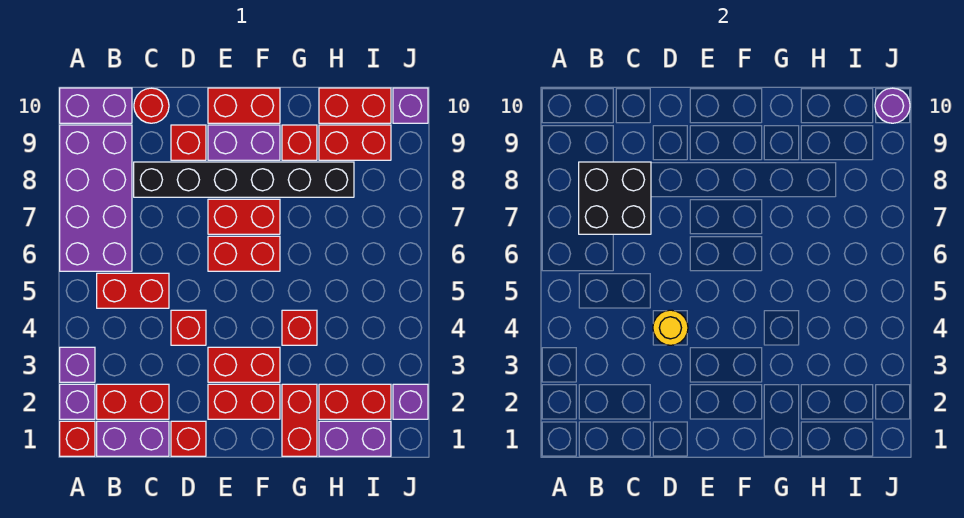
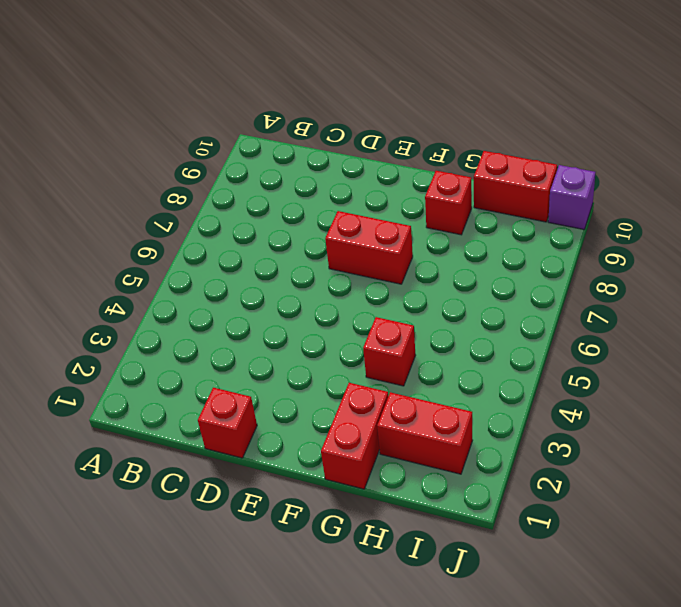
none -> red 1x1 brick [60,421,95,456]
none -> purple 1x1 brick [60,384,95,419]
none -> purple 1x1 brick [60,347,95,382]
none -> purple 2x4 brick [60,125,132,271]

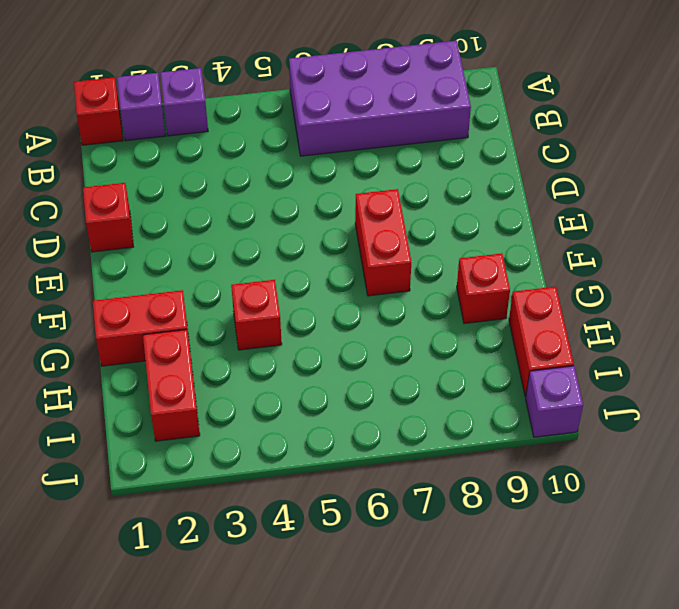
none -> purple 1x2 brick [60,88,132,123]
none -> purple 1x2 brick [97,421,169,456]
none -> red 1x2 brick [97,384,169,419]
none -> red 1x2 brick [97,273,169,308]

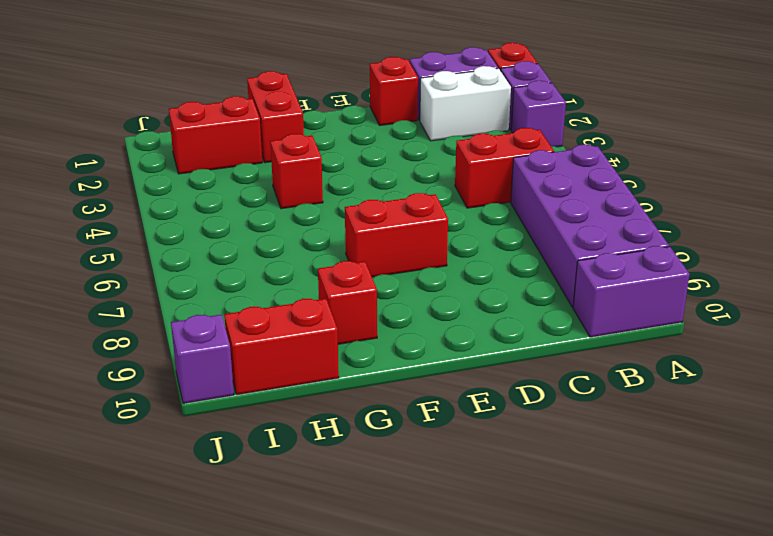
white 1x2 brick [420,66,511,141] -> red 1x2 brick [97,384,169,419]
none -> black 1x6 brick [134,162,354,197]
none -> red 1x1 round brick [134,88,169,123]
none -> red 1x1 brick [171,310,206,345]
none -> red 1x1 brick [171,125,206,160]

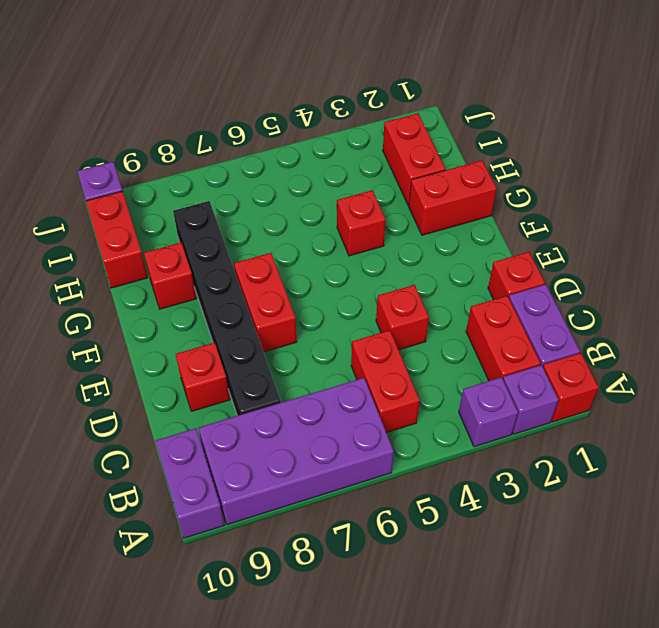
none -> red 1x1 round brick [134,88,169,123]
none -> red 1x2 brick [208,384,280,419]
none -> red 1x2 brick [208,347,280,382]
none -> red 1x2 brick [208,236,280,271]

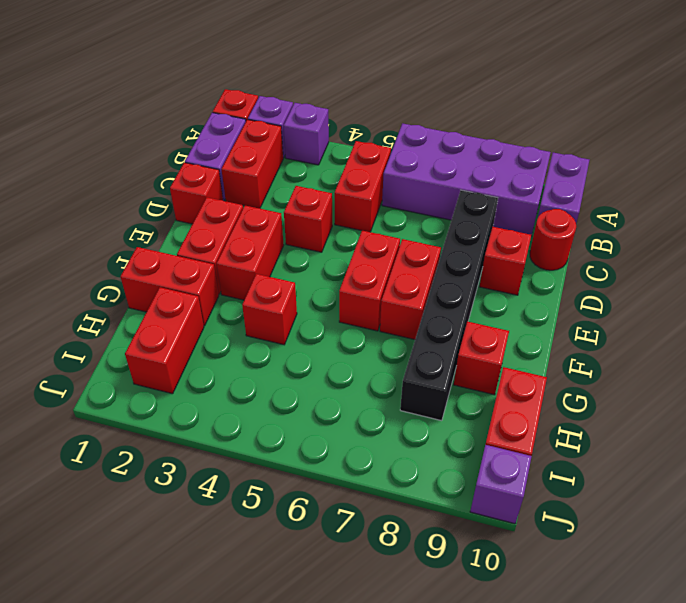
none -> purple 1x2 brick [208,125,280,160]
none -> red 1x2 brick [208,88,280,123]
none -> purple 1x2 brick [319,421,391,456]
none -> red 1x2 brick [319,125,391,160]

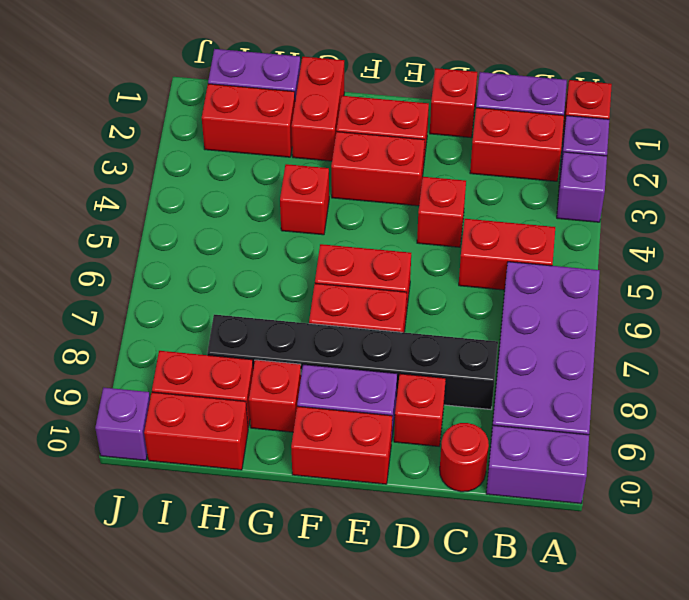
none -> purple 1x1 brick [393,384,428,419]
none -> black 2x2 brick [579,162,651,234]
none -> yellow 1x1 round brick [653,310,688,345]
none -> purple 1x1 round brick [875,88,910,123]

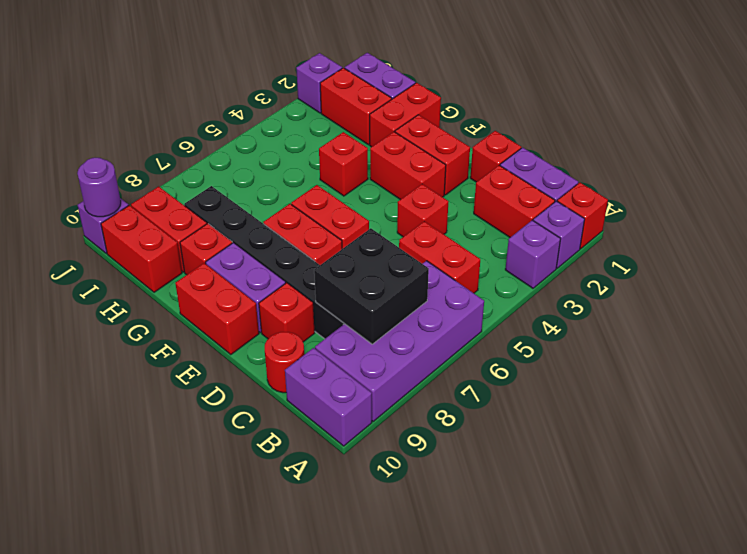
none -> yellow 1x1 round brick [653,310,688,345]

